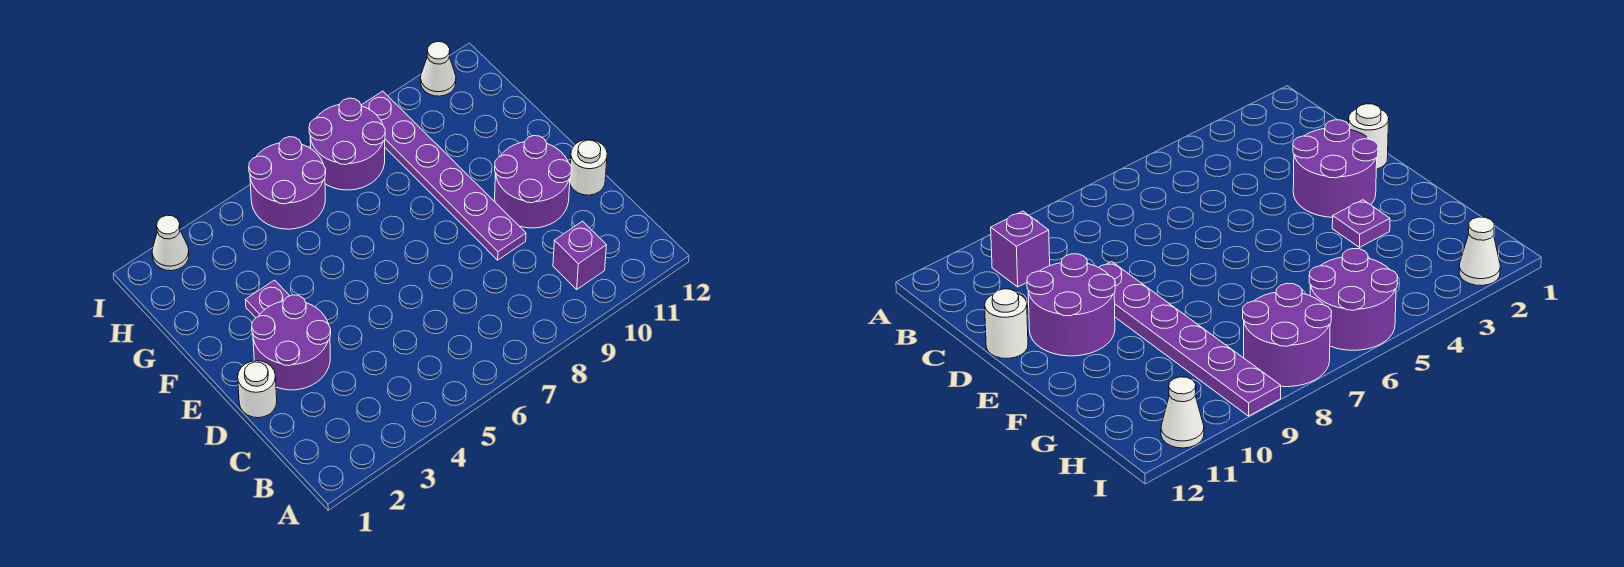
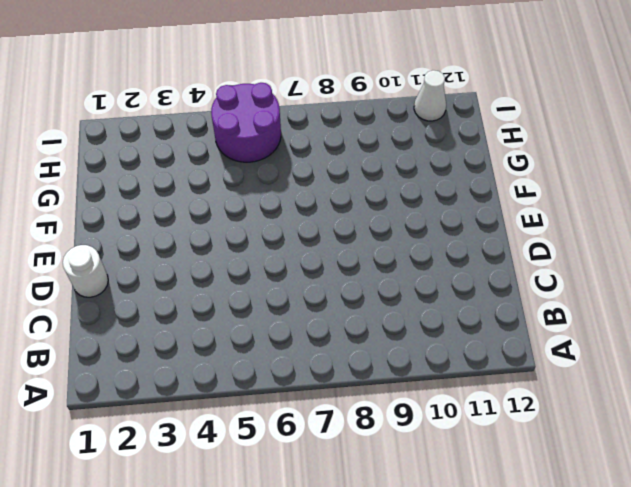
none -> purple 1x1 brick [553,221,607,289]
none -> purple 2x2 round brick [252,295,331,390]

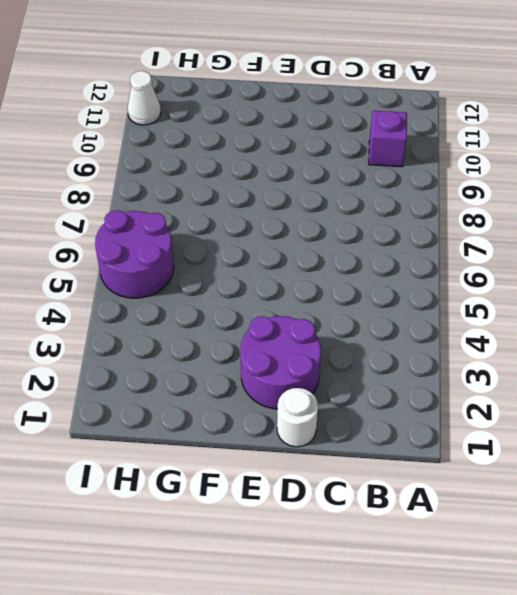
none -> purple 1x6 plate [361,91,526,260]
none -> purple 2x2 round brick [495,136,572,228]

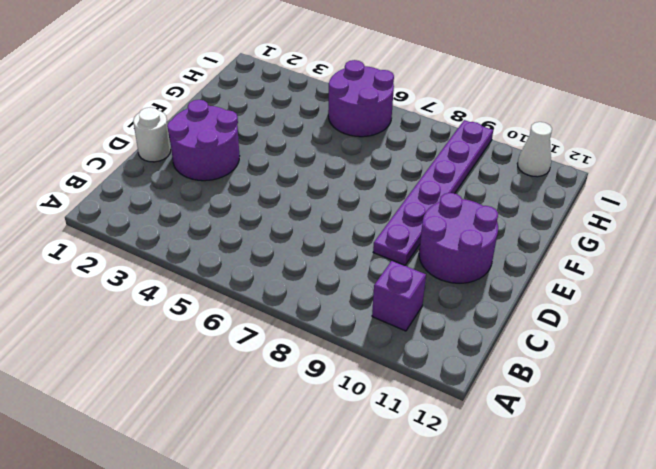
none -> white 1x1 round brick [570,139,607,195]
none -> purple 1x1 plate [246,280,289,318]

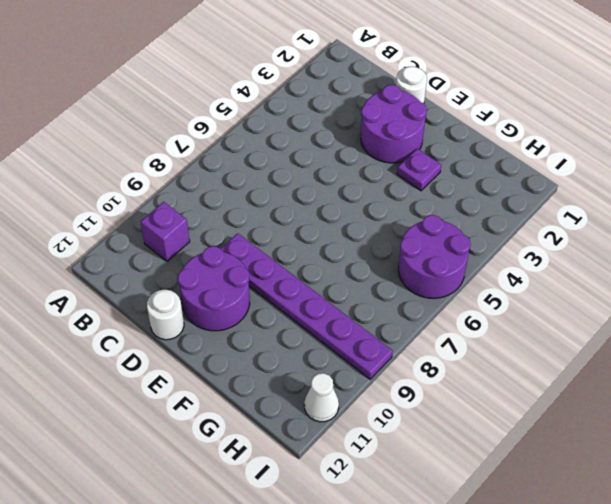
none -> purple 2x2 round brick [309,98,385,190]
none -> white 1x1 cone [152,215,189,271]

